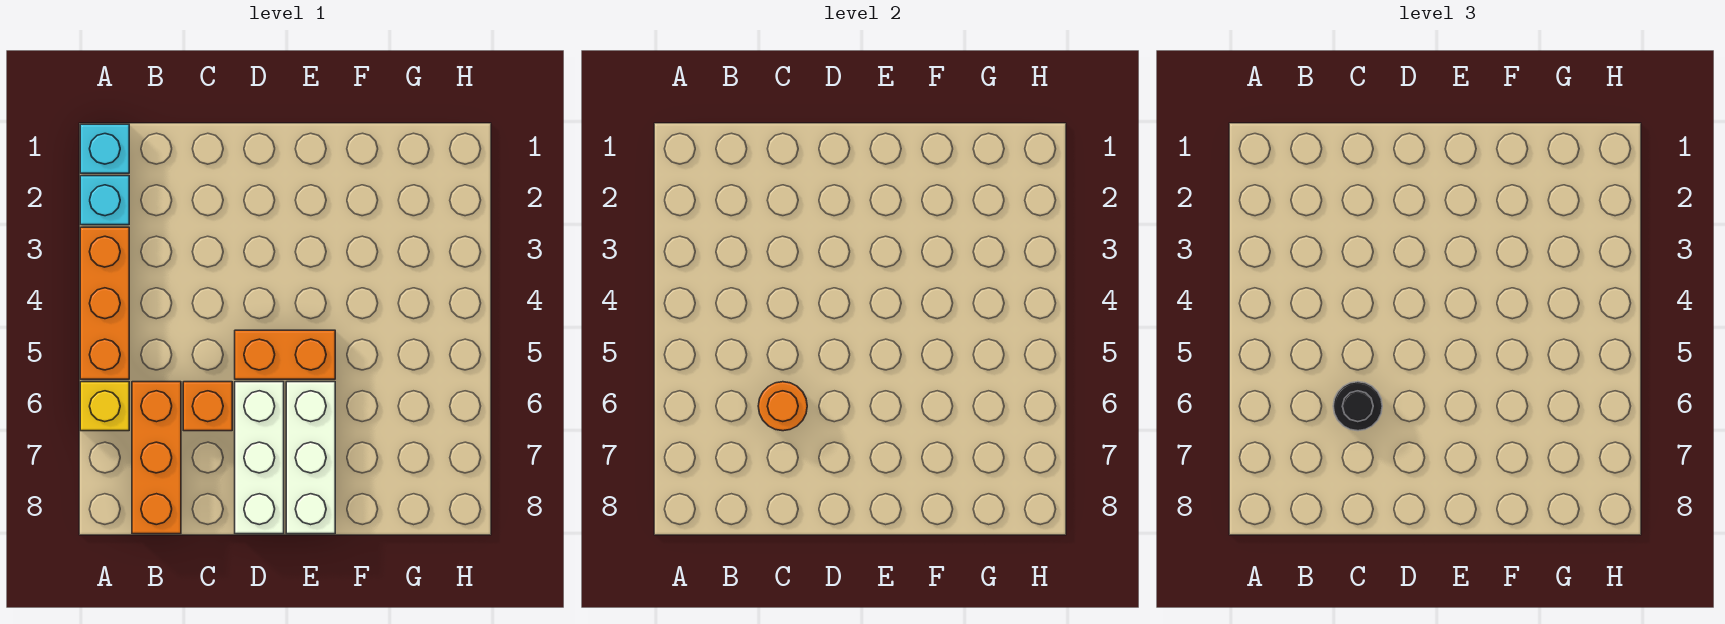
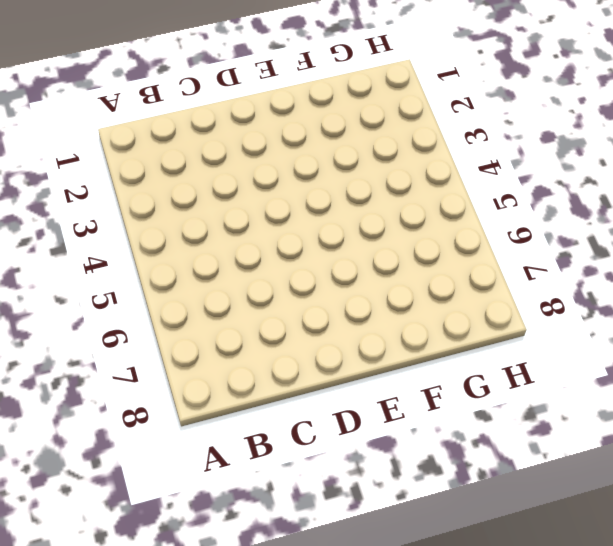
none -> cyan 1x1 brick [80,124,129,173]
none -> cyan 1x1 brick [80,176,129,225]

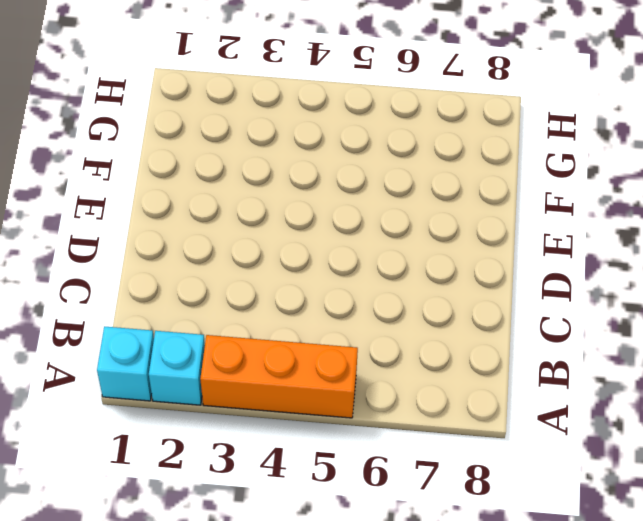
none -> yellow 1x1 brick [80,382,129,431]
none -> orange 1x3 brick [132,382,181,534]

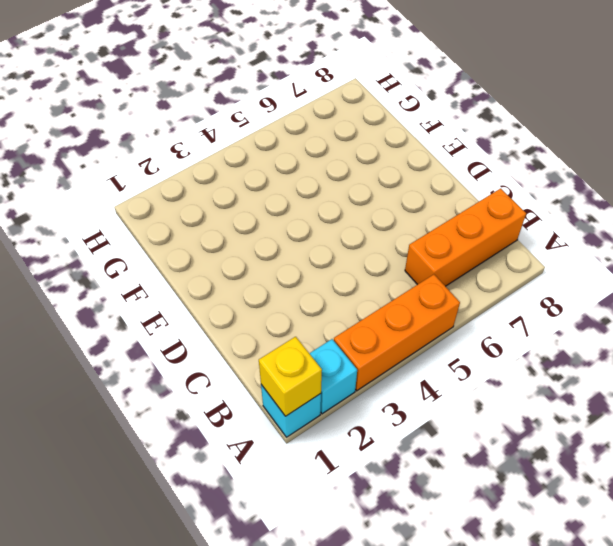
yellow 1x1 brick [259,337,322,416] -> yellow 1x1 brick moved to [80,382,129,431]
none -> orange 1x1 brick [183,382,232,431]
none -> orange 1x2 brick [235,330,335,379]

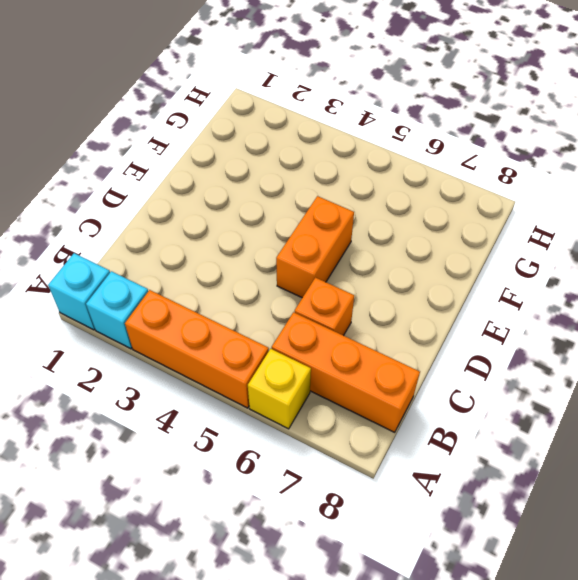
none -> white 1x3 brick [235,382,284,534]
none -> white 1x3 brick [286,382,335,534]

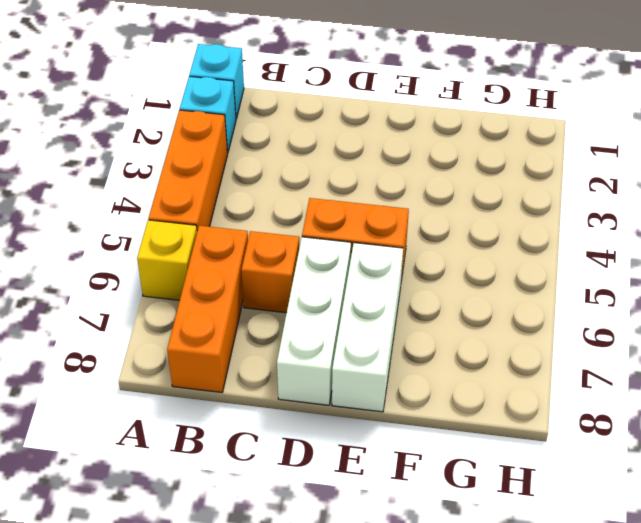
none -> orange 1x1 round brick [758,382,807,431]
none -> black 1x1 round brick [1333,382,1382,431]

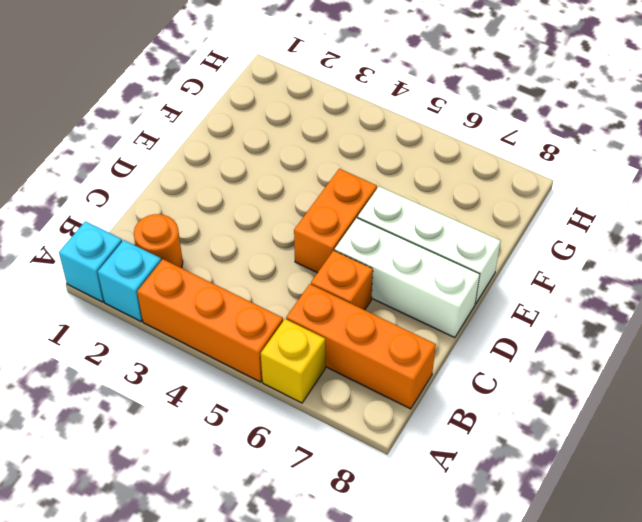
orange 1x1 round brick [134,214,183,268] -> orange 1x1 round brick moved to [758,382,807,431]
none -> black 1x1 round brick [1333,382,1382,431]

